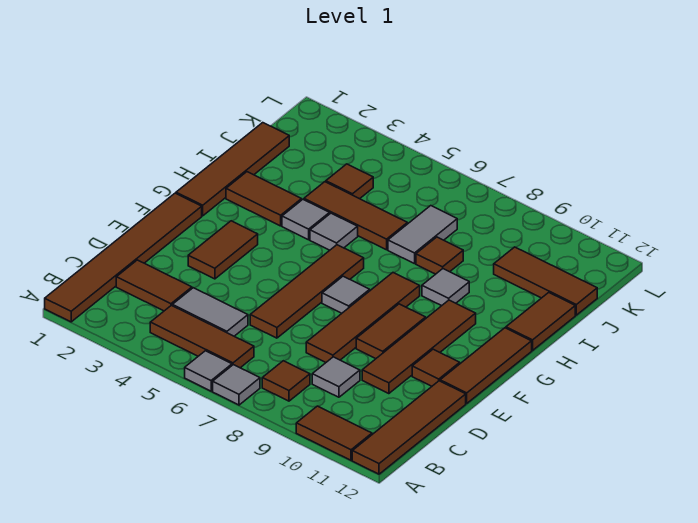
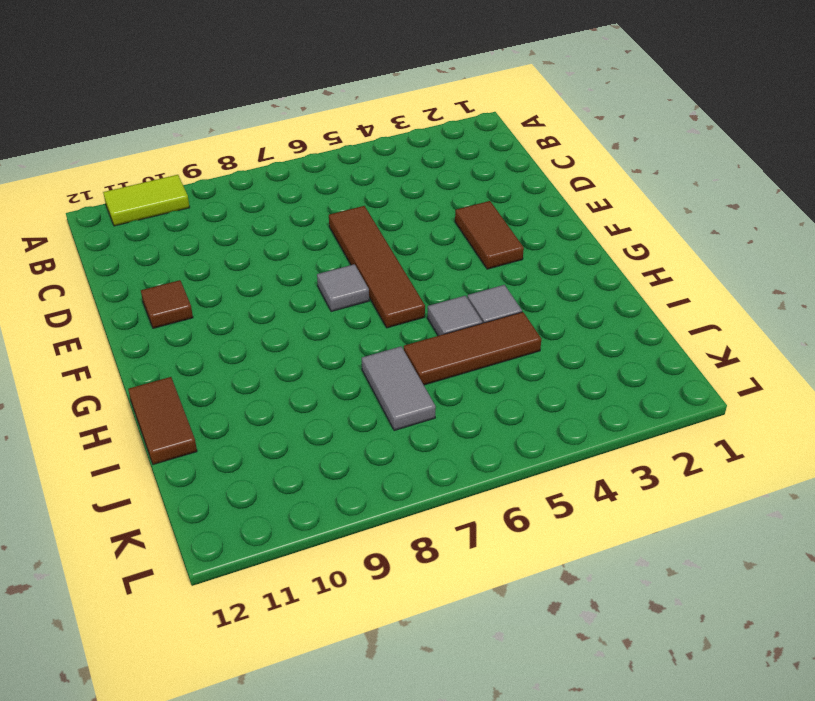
lime 1x2 tile [103,175,190,226] -> brown 1x2 tile [296,406,372,460]
none -> brown 1x6 tile [45,193,202,322]
none -> grey 1x1 tile [185,351,232,391]
none -> grey 1x1 tile [213,365,260,405]

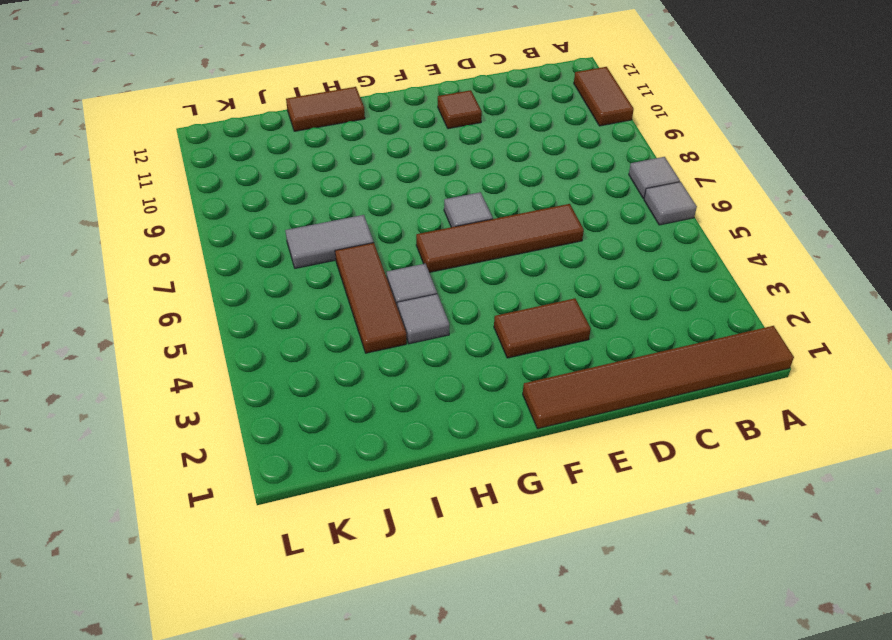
none -> brown 1x4 tile [352,381,466,474]
none -> brown 1x3 tile [150,305,254,368]
none -> brown 1x1 tile [262,361,310,401]

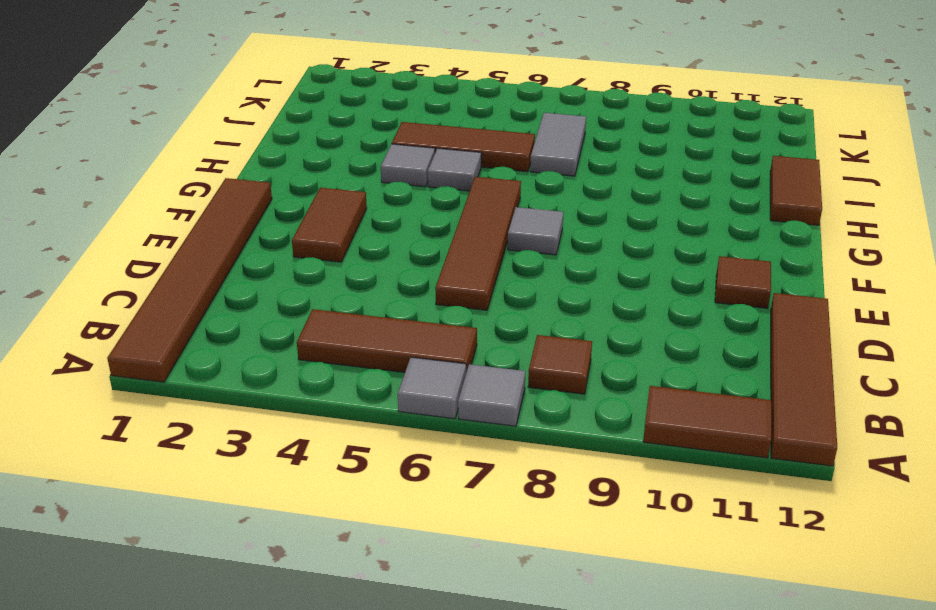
none -> brown 1x2 tile [116,260,192,311]
none -> grey 1x2 tile [172,288,248,336]
none -> grey 1x1 tile [312,357,360,397]

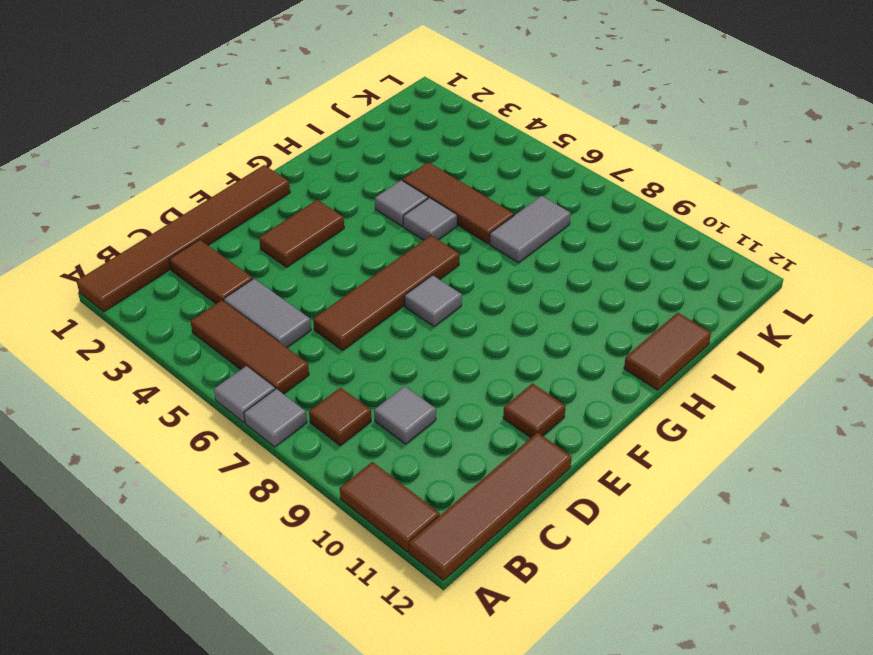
none -> brown 1x4 tile [306,273,420,362]
none -> brown 1x4 tile [362,300,476,394]
none -> brown 1x2 tile [356,304,426,359]

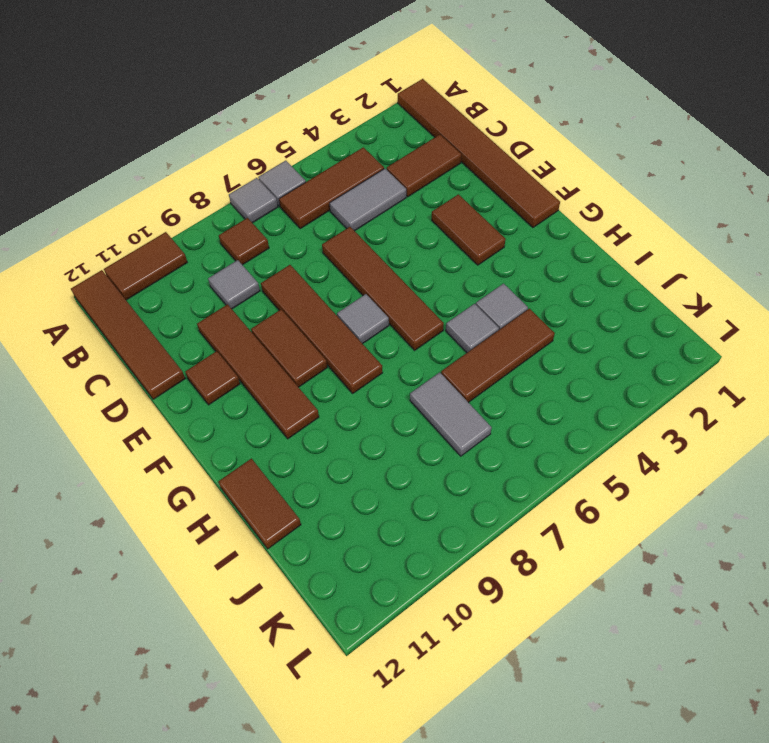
none -> brown 1x3 tile [440,328,532,403]
none -> brown 1x4 tile [176,123,289,216]
none -> brown 1x2 tile [226,172,302,226]

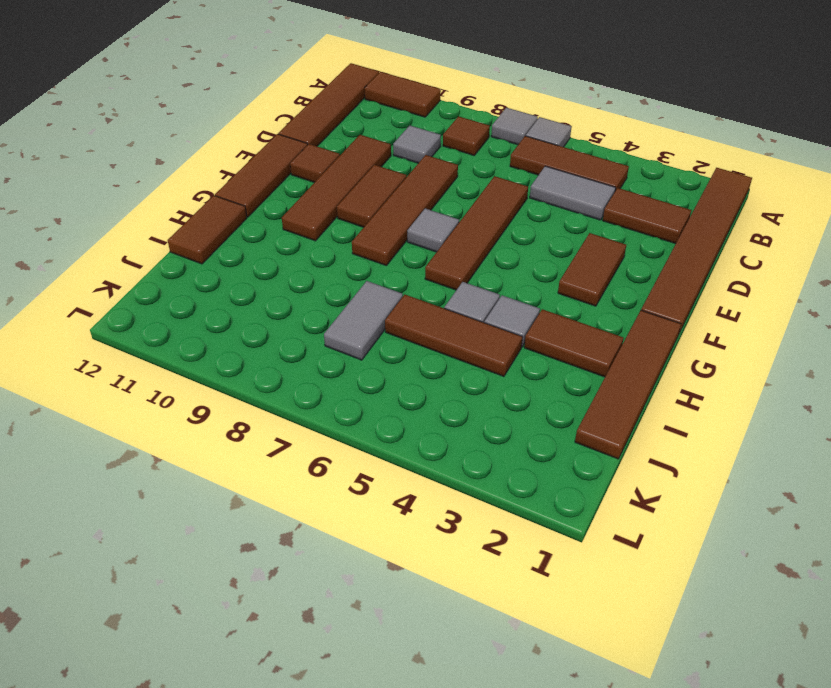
none -> grey 1x1 tile [422,269,469,306]
none -> brown 1x1 tile [416,237,463,274]
none -> brown 1x1 tile [326,164,373,199]

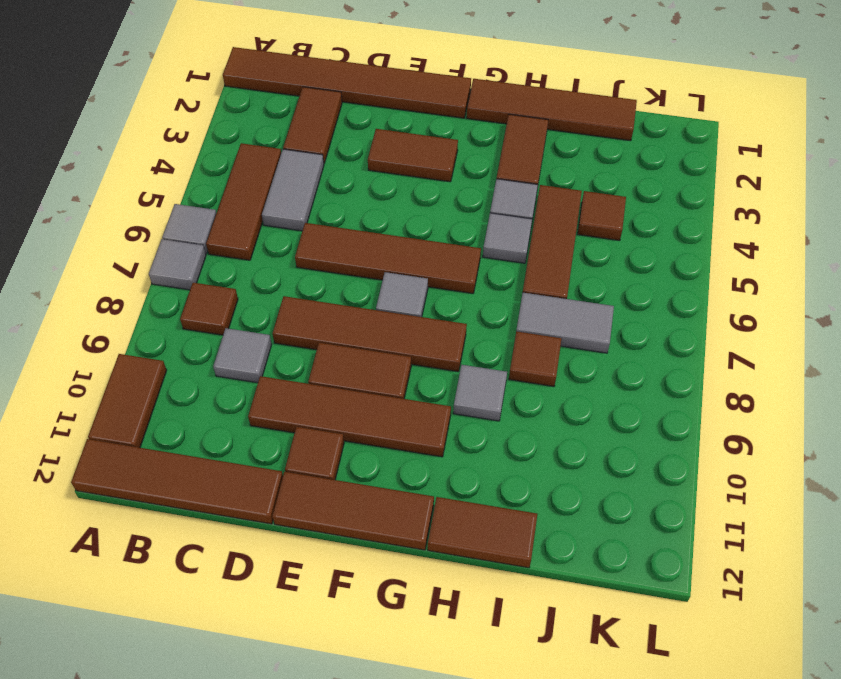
none -> brown 1x3 tile [494,247,597,315]

